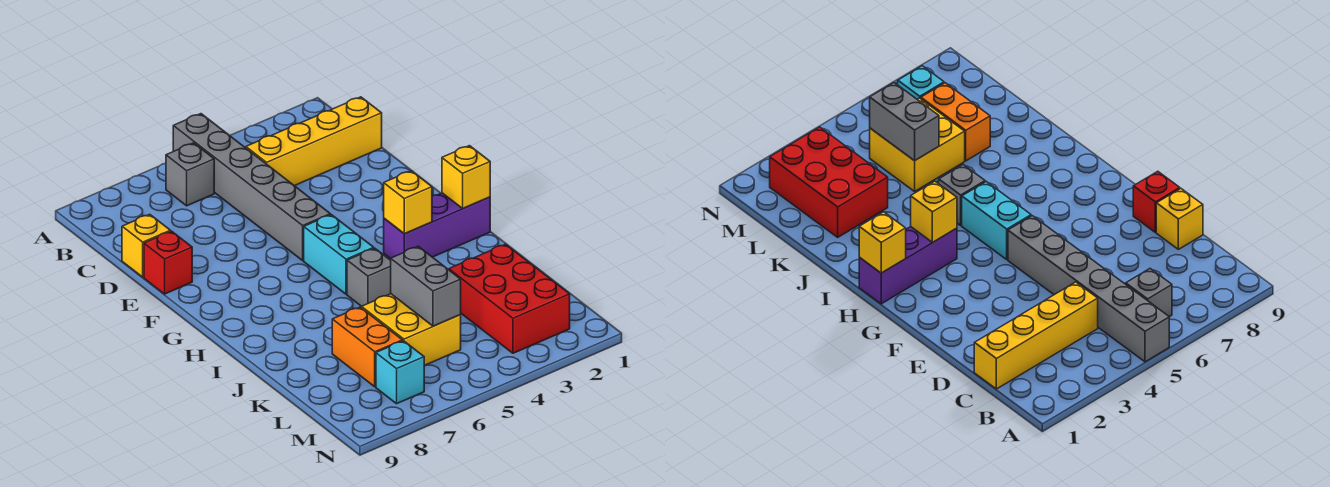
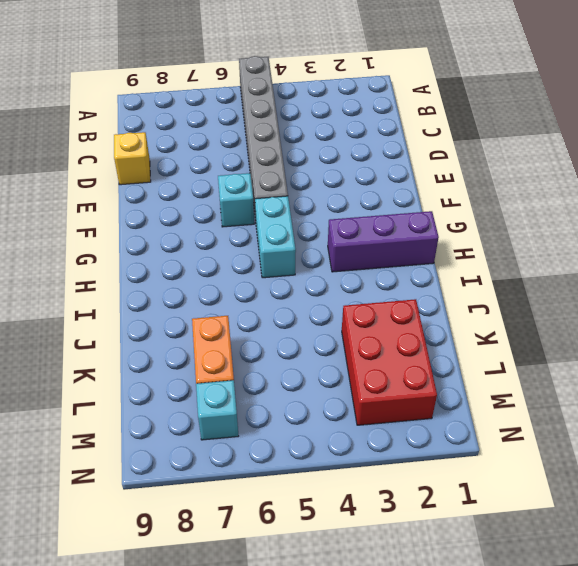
cyan 1x1 brick [218,173,254,227] -> none
none -> grey 1x1 brick [166,143,214,206]
none -> yellow 1x4 brick [246,97,382,186]
none -> red 1x1 brick [144,231,192,294]

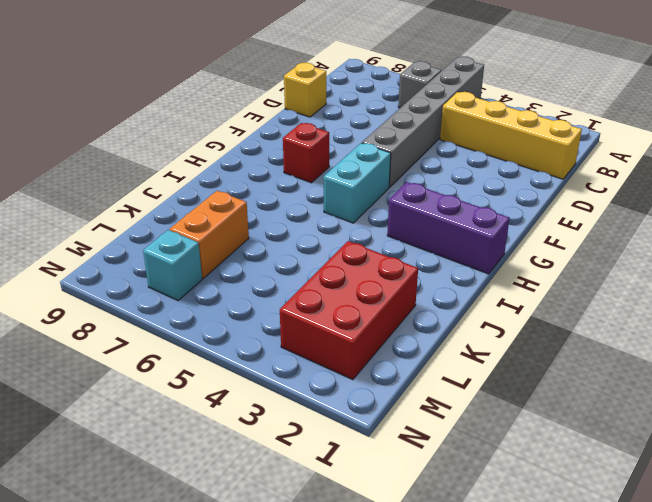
red 1x1 brick [283,123,329,183] -> red 1x1 brick moved to [144,231,192,294]
none -> grey 1x1 brick [347,248,391,306]
none -> yellow 2x2 brick [362,294,461,366]
none -> yellow 1x1 brick [442,146,490,208]

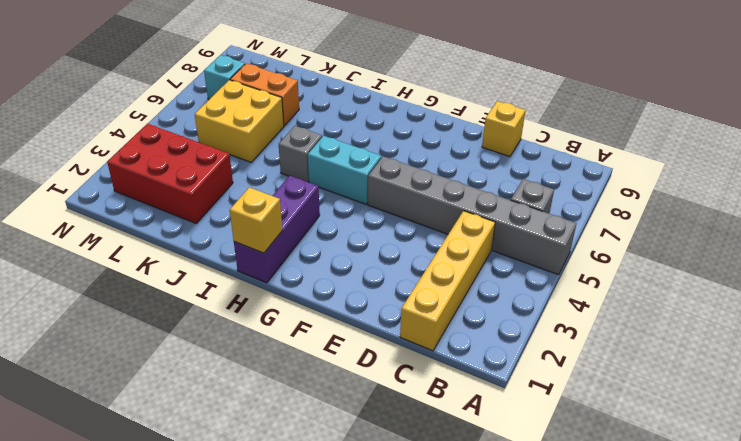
none -> red 1x1 brick [144,231,192,294]
none -> yellow 1x1 brick [384,171,432,234]
none -> grey 1x2 brick [391,246,461,326]

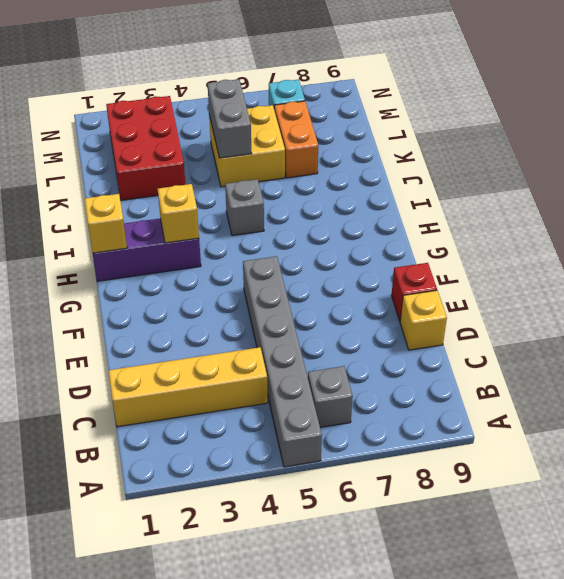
none -> cyan 1x2 brick [304,215,374,294]

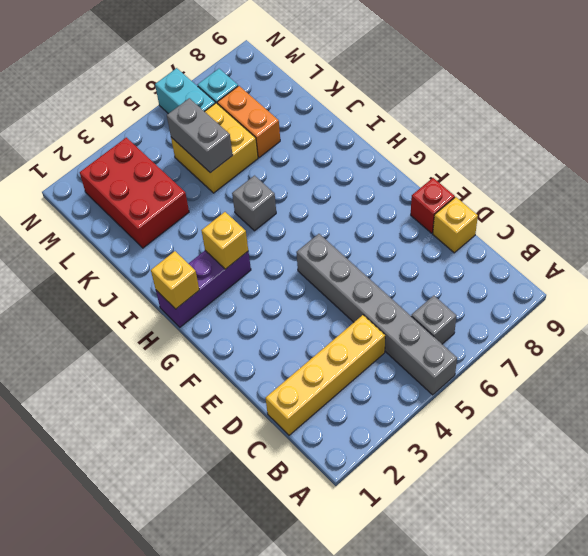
cyan 1x2 brick [155,68,215,114] -> cyan 1x2 brick moved to [304,215,374,294]

